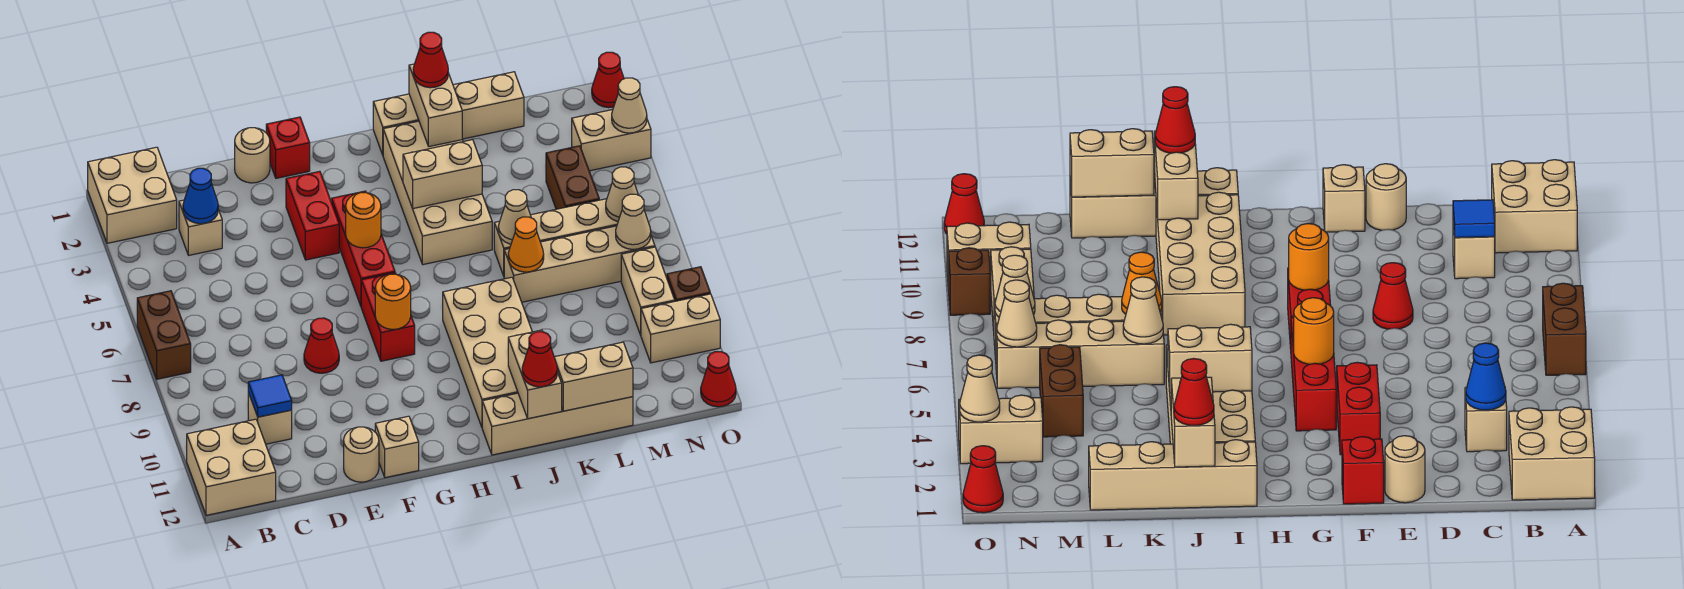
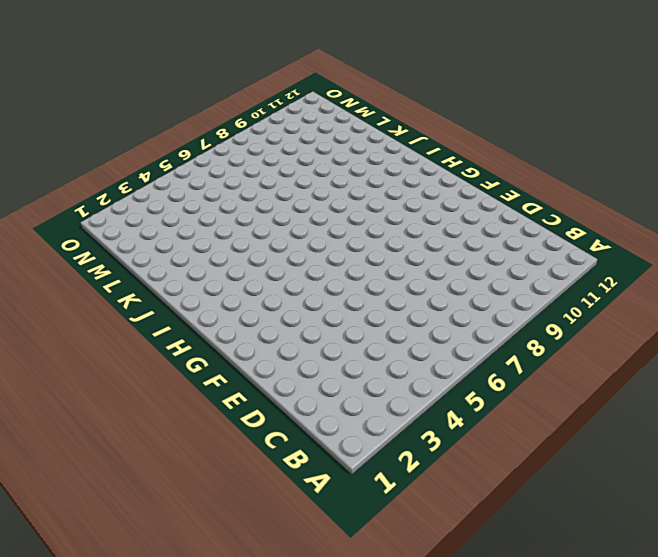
none -> tan 2x2 brick [88,147,177,243]
none -> brown 1x2 brick [137,291,191,379]
none -> tan 2x2 brick [187,419,276,515]
none -> tan 1x1 brick [179,200,222,255]

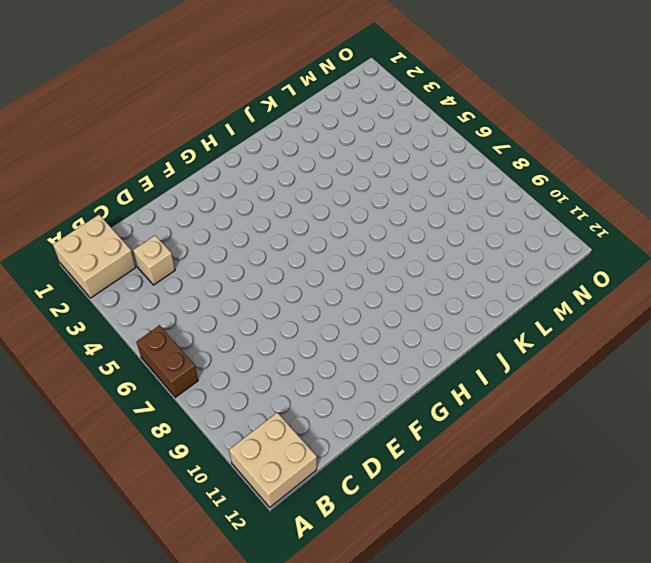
none -> tan 1x1 brick [248,393,292,444]
none -> tan 1x1 round brick [235,128,270,183]
none -> red 1x1 cone [304,318,339,373]
none -> tan 1x1 round brick [344,427,379,482]

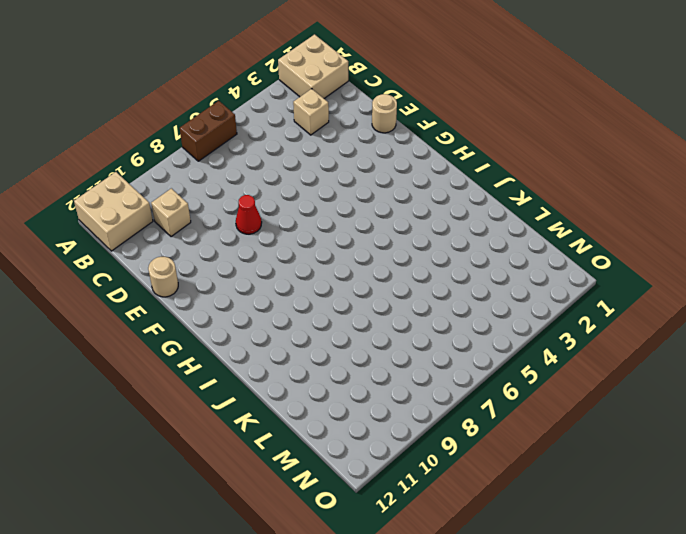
none -> red 1x1 brick [266,117,310,178]
none -> red 1x2 brick [286,171,339,260]
none -> tan 1x1 brick [375,416,419,478]
none -> red 1x3 brick [332,191,395,306]

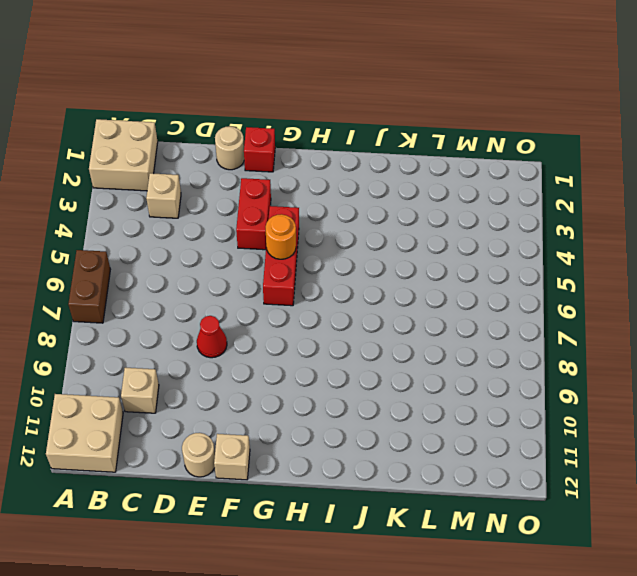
none -> red 1x2 brick [361,273,415,361]
none -> tan 1x4 brick [373,72,524,155]
none -> tan 2x4 brick [383,121,492,265]
none -> tan 2x4 brick [443,277,532,427]

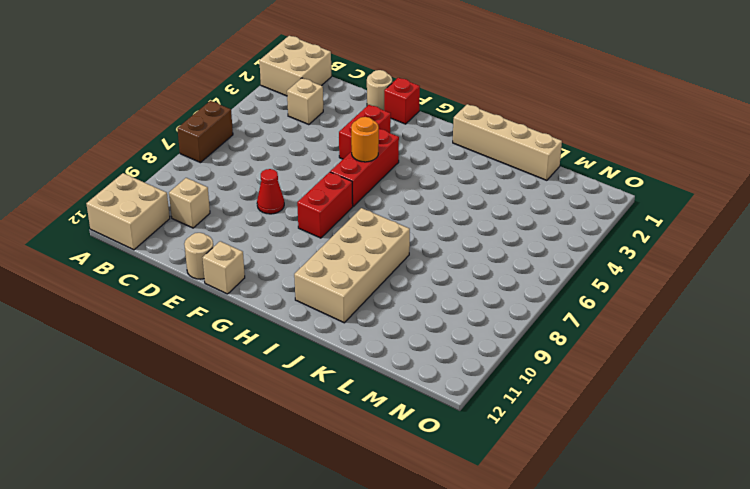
none -> tan 2x4 brick [383,121,492,265]
none -> tan 1x4 brick [482,393,633,455]
none -> tan 1x4 brick [494,199,618,276]
none -> tan 1x4 brick [504,226,655,302]

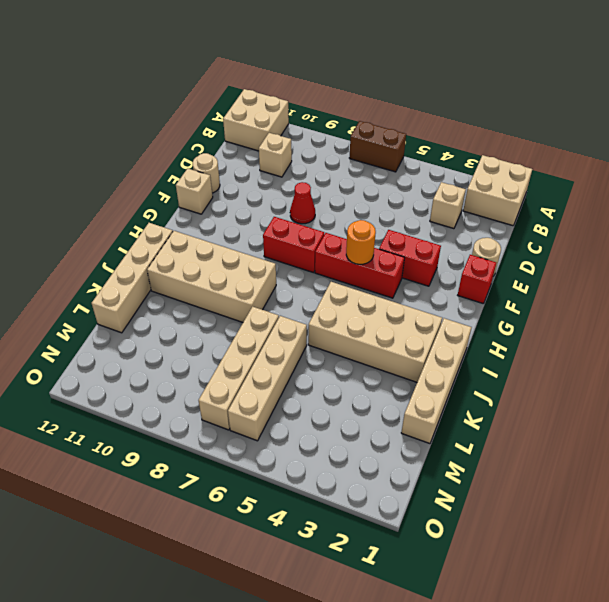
none -> brown 1x2 brick [546,146,599,209]
none -> tan 1x2 brick [572,110,651,171]
none -> tan 1x2 brick [621,247,675,335]
none -> tan 1x2 brick [641,294,720,363]

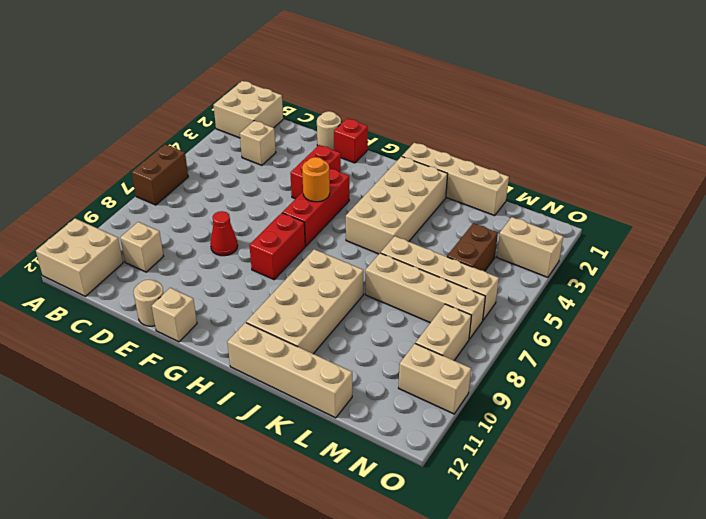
none -> red 1x1 cone [592,52,624,108]
none -> brown 1x1 brick [667,267,710,301]
none -> red 1x1 cone [701,352,736,407]
none -> blue 1x1 cone [183,168,218,224]

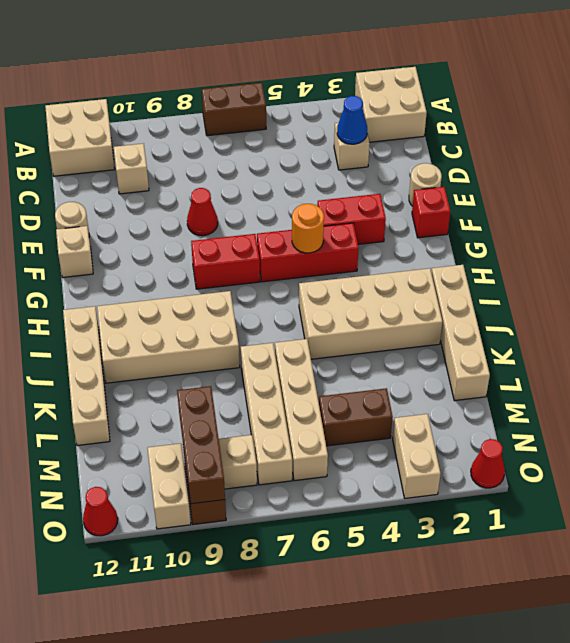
brown 1x3 brick [177,386,225,504] -> none
none -> blue 1x1 tile [248,375,292,417]
none -> orange 1x1 round brick [375,274,411,329]
none -> tan 1x2 brick [403,140,482,209]
none -> tan 1x2 brick [409,64,462,147]

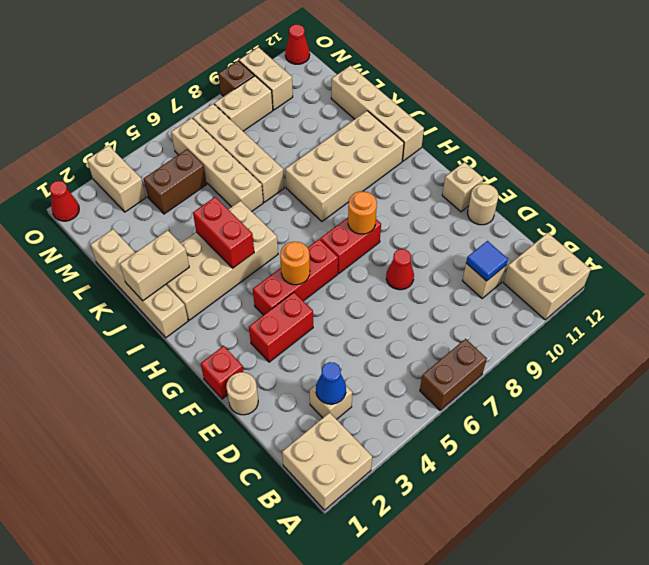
red 1x2 brick [193,197,254,268] -> tan 1x2 brick [403,140,482,209]
none -> tan 1x2 brick [508,330,562,419]
none -> tan 1x1 cone [498,190,531,244]
none -> orange 1x1 cone [508,217,544,272]
none -> tan 1x2 brick [554,342,633,411]

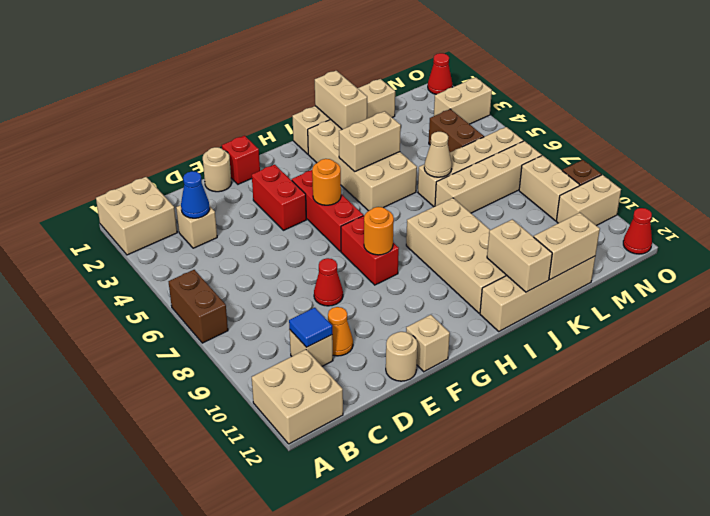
orange 1x1 cone [328,307,353,356] -> orange 1x1 cone moved to [508,217,544,272]
none -> tan 1x1 cone [606,167,638,222]
none -> tan 1x1 cone [616,194,651,249]
none -> tan 1x1 cone [612,78,647,133]
none -> red 1x1 cone [413,32,448,88]

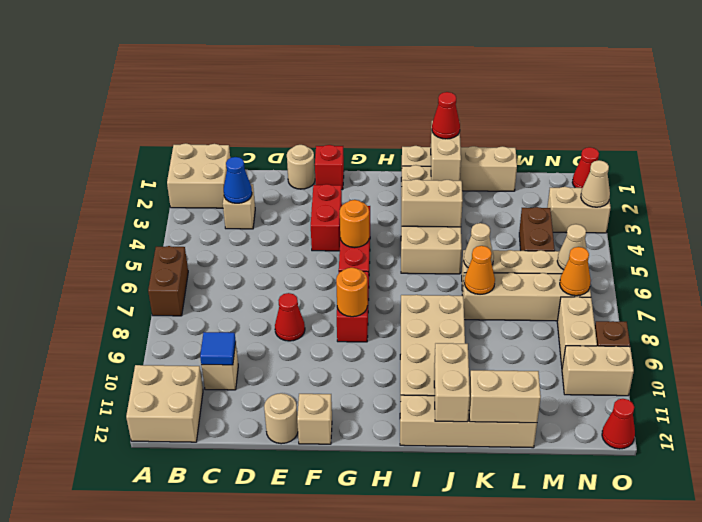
orange 1x1 cone [560,247,591,296] -> tan 1x1 cone [616,194,651,249]
none -> red 1x1 cone [522,332,557,387]

